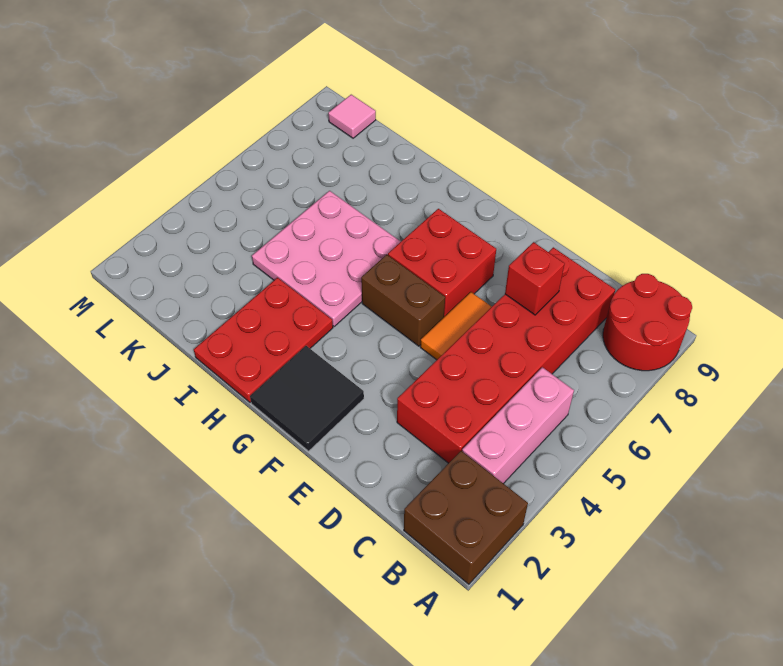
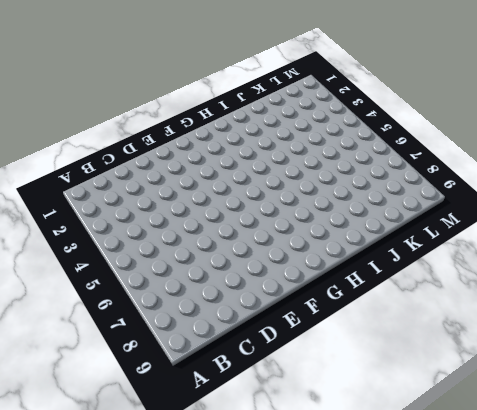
none -> brown 2x2 brick [404,451,528,584]
none -> red 2x2 round brick [603,274,692,371]
none -> pink 1x3 brick [462,367,574,484]

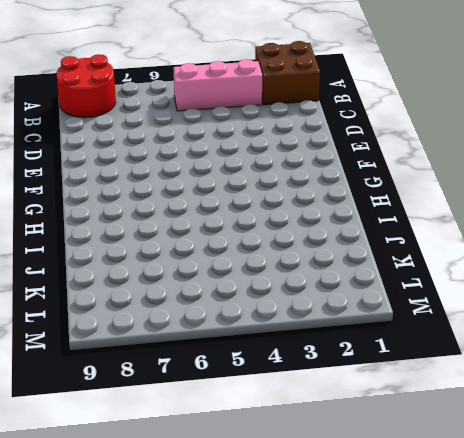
none -> red 2x6 brick [397,247,615,463]
none -> orange 1x2 tile [420,292,492,360]
none -> black 2x2 tile [250,346,364,451]

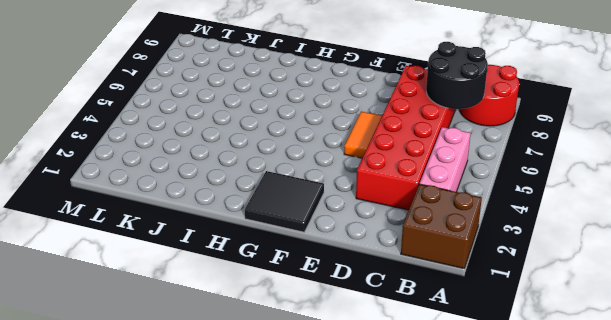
black 2x2 round brick [426,42,488,109] -> none
none -> brown 1x2 brick [361,255,445,346]
none -> red 2x2 brick [388,209,496,317]
none -> red 2x3 plate [194,278,333,403]

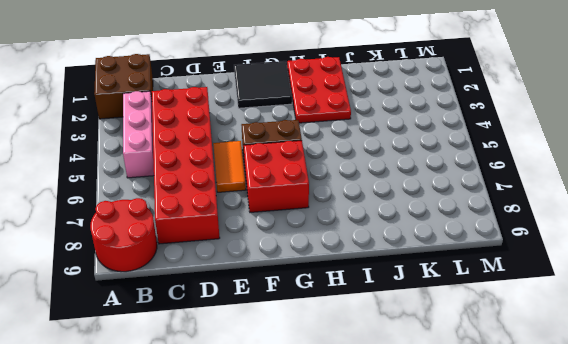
none -> pink 3x3 plate [252,191,401,326]
none -> pink 1x1 tile [328,95,376,138]
none -> red 1x1 brick [505,242,565,315]

